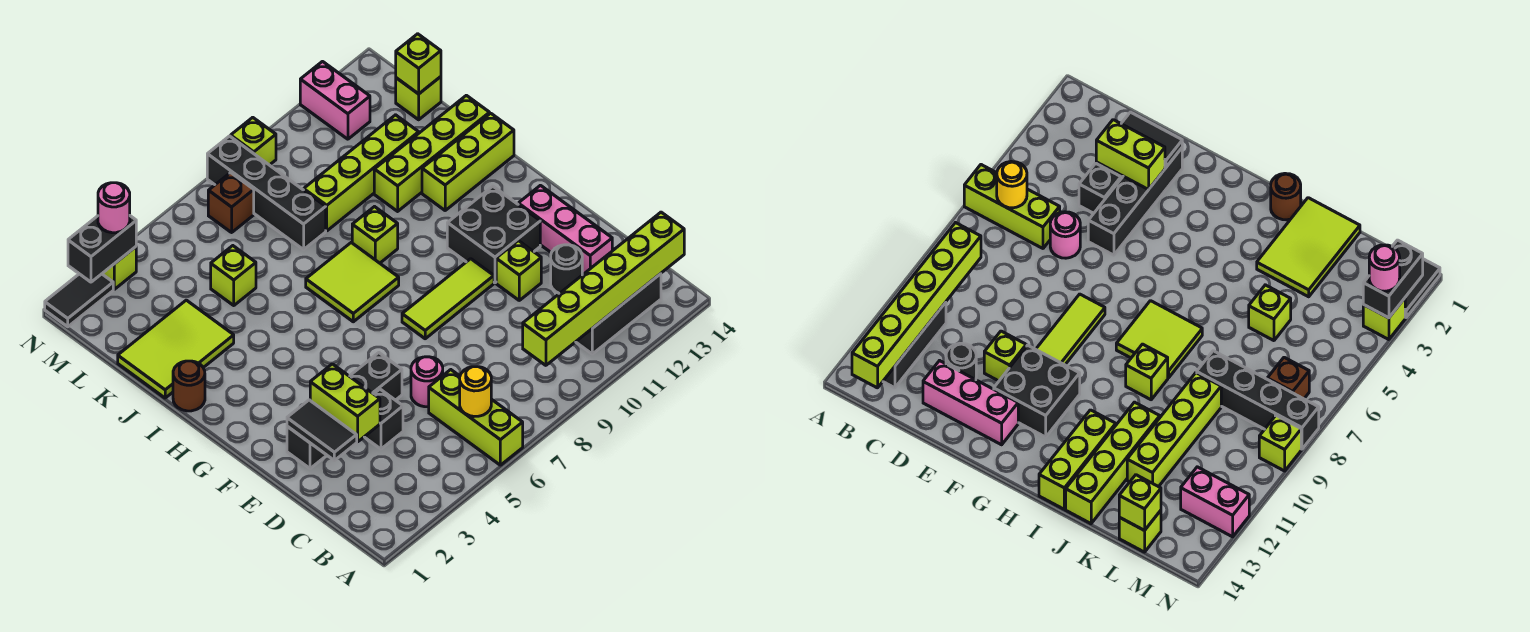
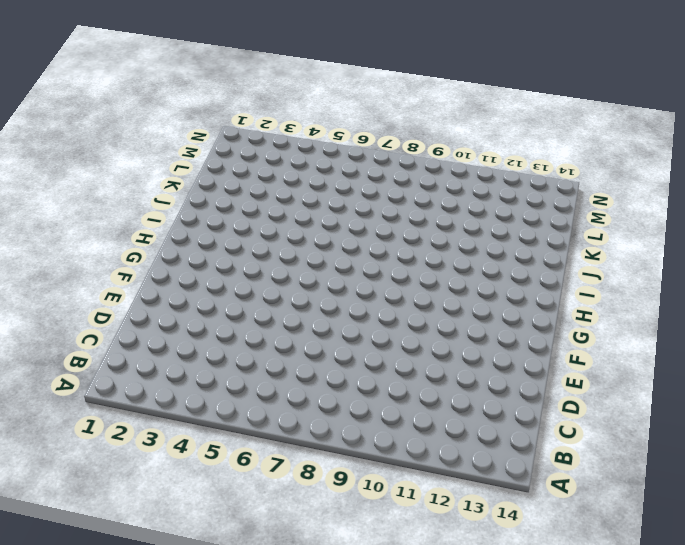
none -> lime 1x3 brick [429,370,523,465]
none -> black 1x3 brick [576,274,661,354]
none -> black 1x1 brick [365,389,403,449]
none -> pink 1x1 round brick [411,357,443,407]

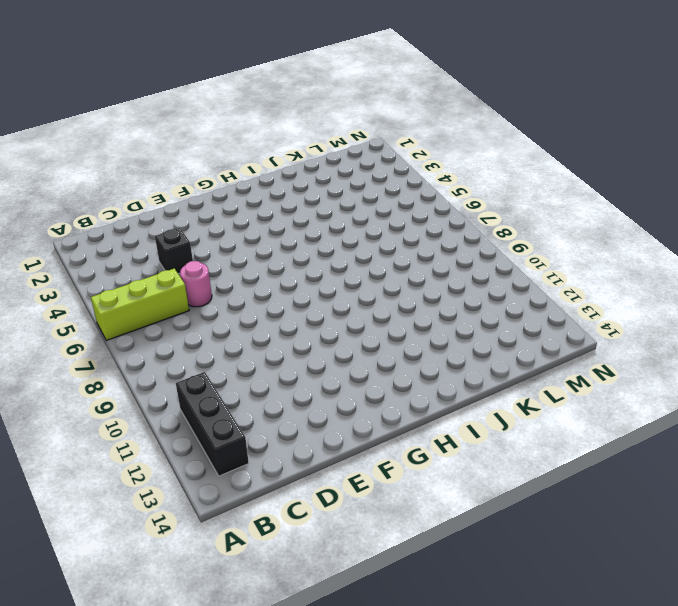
none -> black 1x1 round brick [551,245,582,294]
none -> pink 1x3 brick [518,185,612,275]
none -> black 1x4 brick [287,353,402,469]
none -> lime 1x1 brick [496,241,541,300]

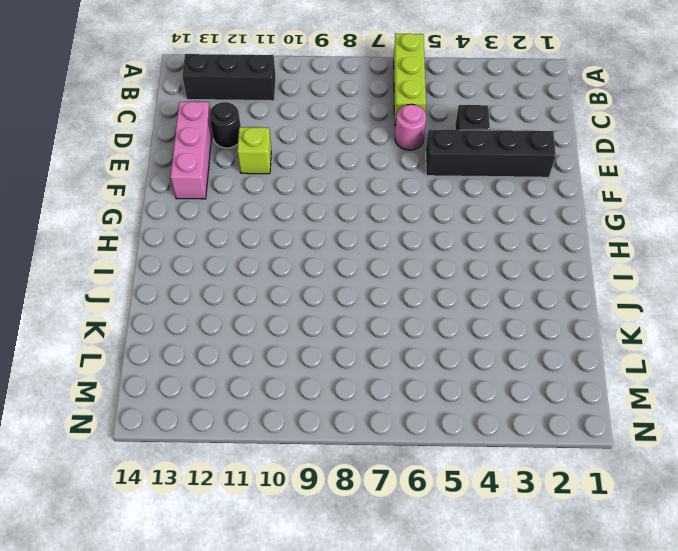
none -> lime 1x3 tile [402,259,494,339]
none -> black 2x2 brick [447,186,540,283]
none -> lime 2x2 tile [306,243,399,322]
none -> brown 1x1 round brick [173,361,205,411]

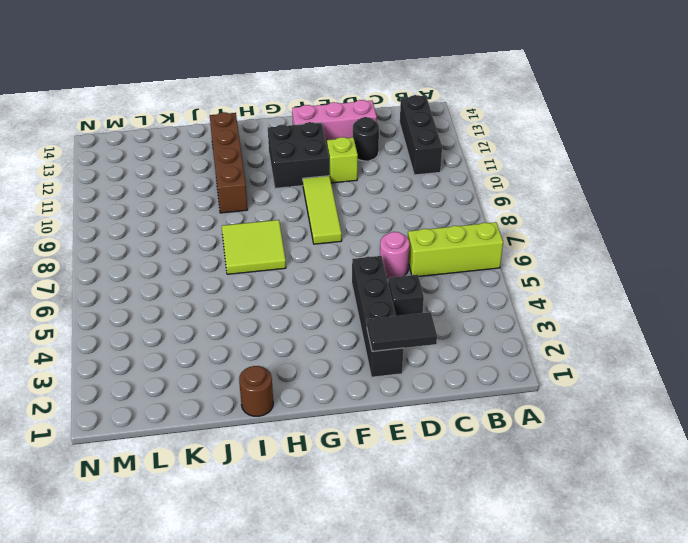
brown 1x4 brick [210,112,248,213] -> lime 1x3 brick [422,113,514,210]
none -> lime 1x1 brick [352,207,398,263]
none -> lime 2x3 tile [118,300,234,398]
none -> lime 1x4 brick [374,95,490,211]
none -> lime 1x1 brick [211,246,256,305]

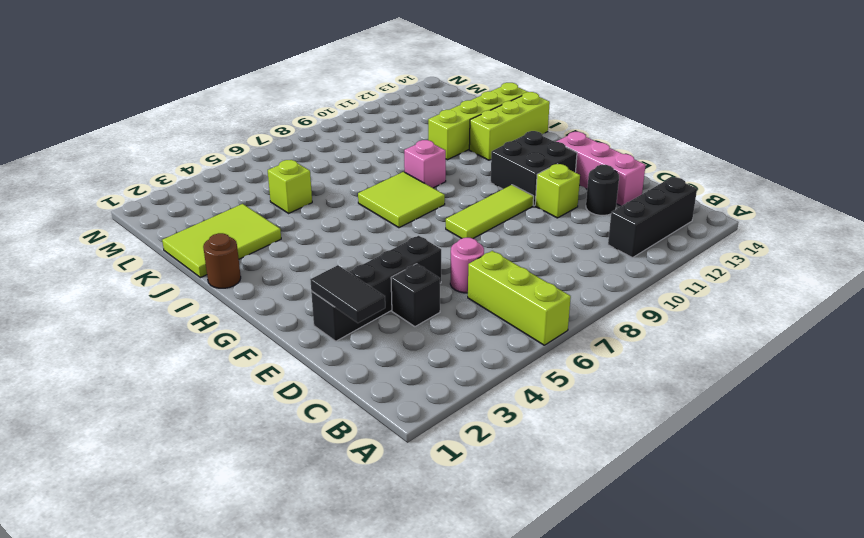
pink 1x1 brick [404,140,446,188] -> lime 1x1 brick [352,207,398,263]
none -> black 1x4 brick [207,136,326,250]
none -> lime 1x4 brick [304,115,419,231]
none -> lime 1x1 brick [396,77,441,120]
none -> brown 1x1 brick [208,173,254,232]

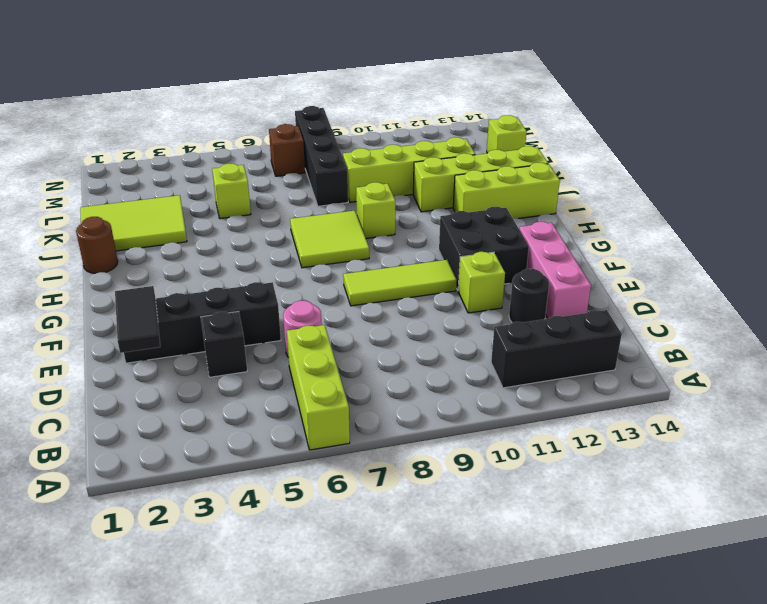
none -> pink 1x2 brick [300,62,370,139]
none -> black 1x2 tile [45,274,113,327]
none -> lime 1x1 brick [102,247,136,289]
none -> lime 1x1 brick [231,117,276,165]

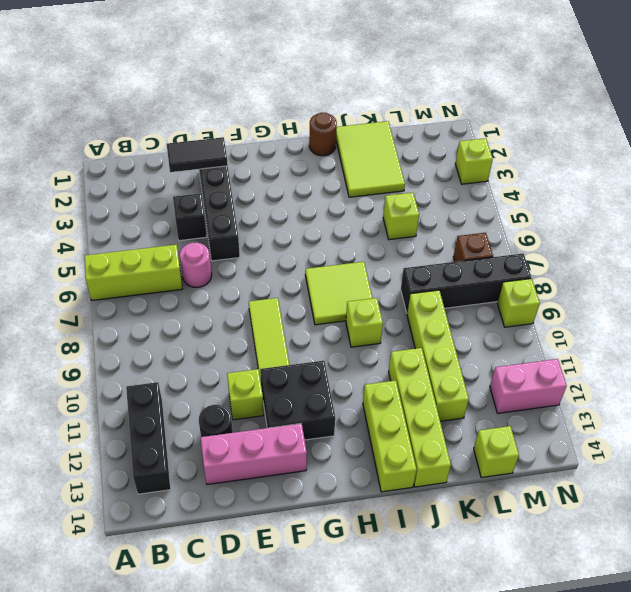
none -> black 1x2 tile [45,274,113,327]
none -> yellow 1x1 round brick [460,367,491,417]
none -> lime 1x6 brick [523,212,684,365]
none -> lime 1x2 brick [310,364,380,442]

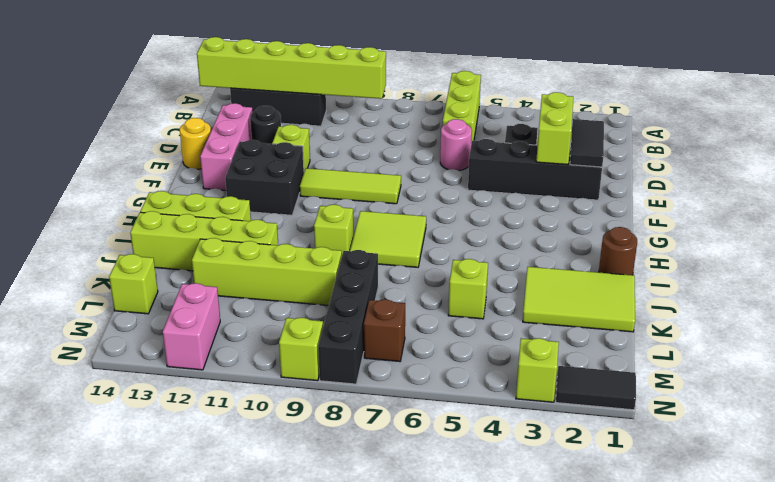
yellow 1x1 round brick [180,118,211,169] -> yellow 1x1 round brick moved to [460,367,491,417]
none -> lime 1x1 brick [396,34,441,94]
none -> black 1x2 brick [68,216,136,282]
none -> pink 1x1 round brick [98,183,130,233]

